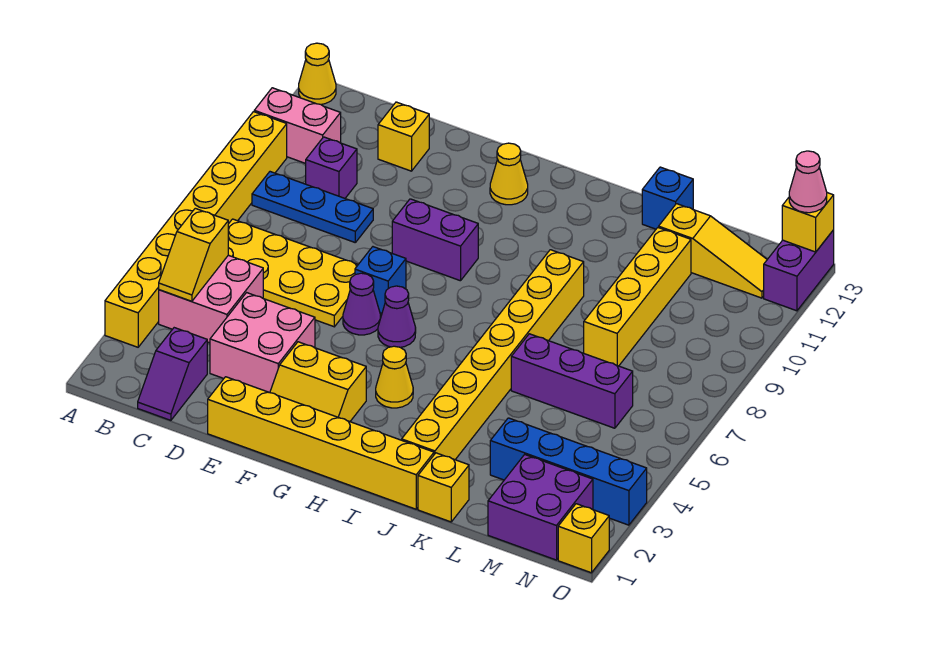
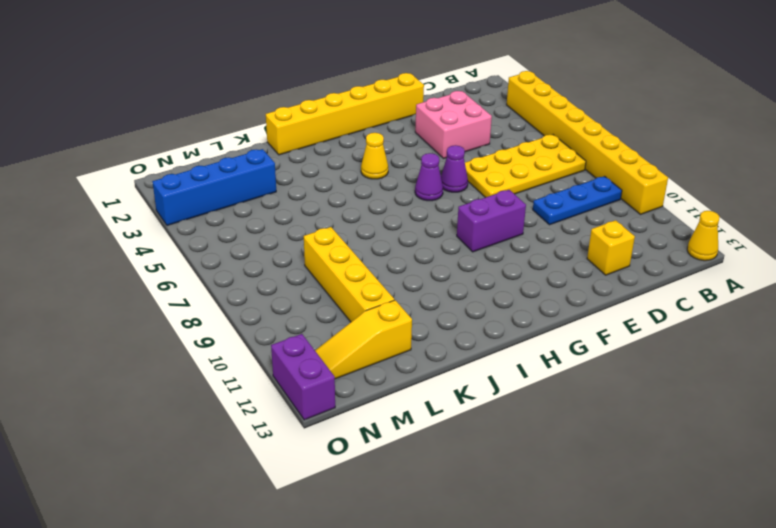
none -> pink 1x2 brick [254,88,341,164]
none -> pink 2x2 brick [159,255,263,343]
none -> purple 1x2 slope [138,328,207,420]
none -> purple 1x1 brick [306,137,357,198]

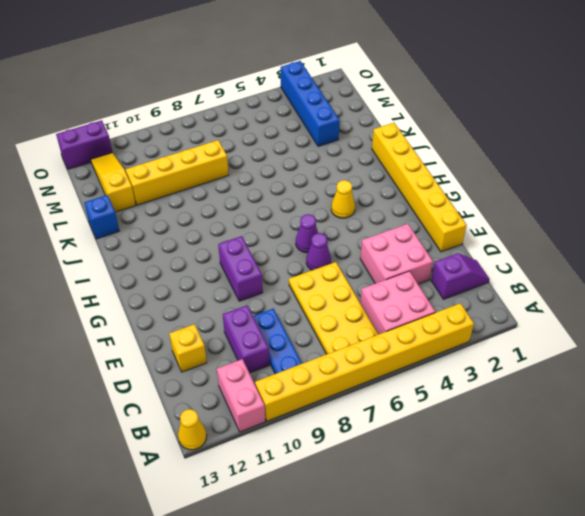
purple 1x2 brick [223,305,269,373] -> purple 1x1 brick [306,137,357,198]
none -> yellow 2x2 slope [270,342,366,422]
none -> blue 1x1 brick [355,247,406,313]
none -> yellow 1x1 cone [490,143,528,205]
none -> yellow 1x8 brick [402,250,584,460]

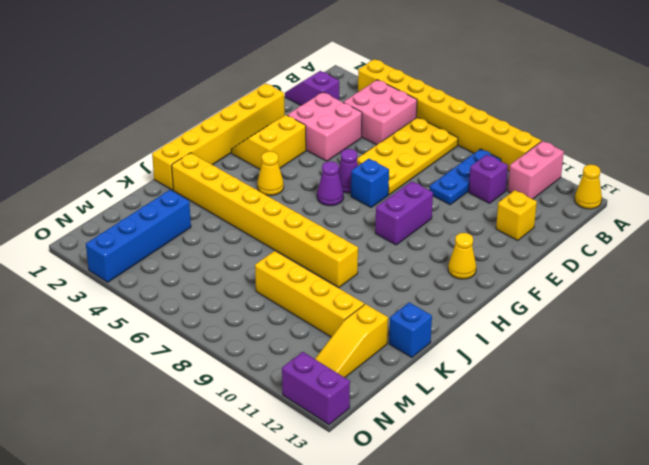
none -> yellow 1x1 brick [418,453,469,522]
none -> purple 1x3 brick [511,334,633,428]
none -> purple 2x2 brick [488,455,593,560]
none -> yellow 1x1 brick [558,504,609,573]

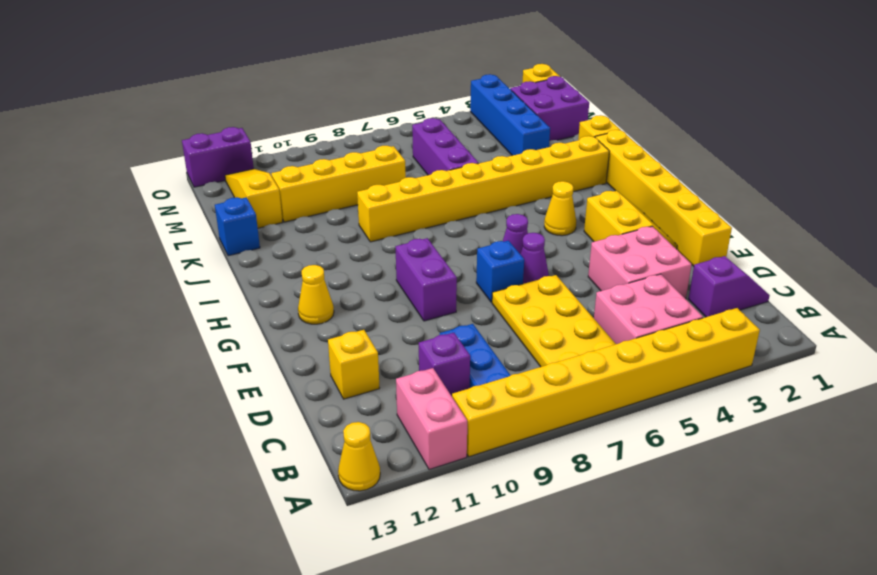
none -> yellow 1x2 slope [159,208,228,301]
none -> yellow 1x1 brick [782,193,834,252]
none -> pink 1x1 cone [789,151,827,213]

